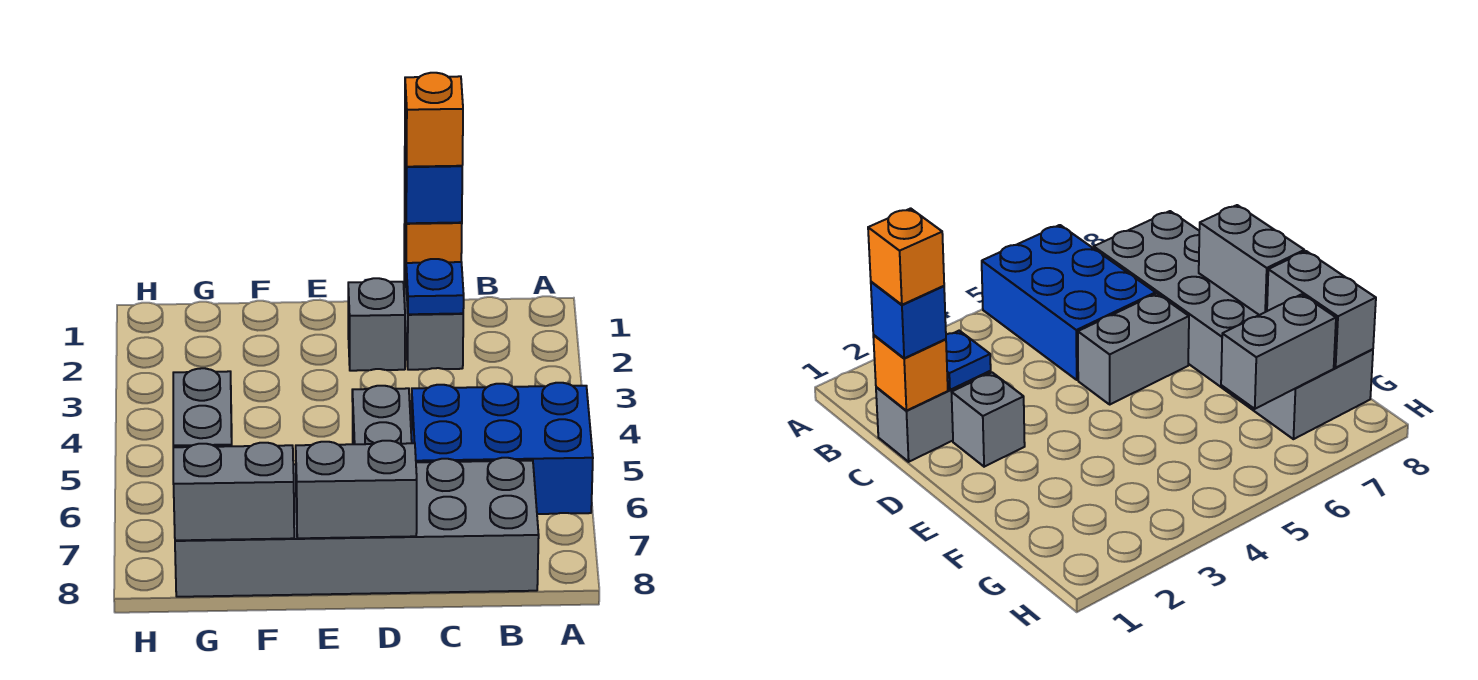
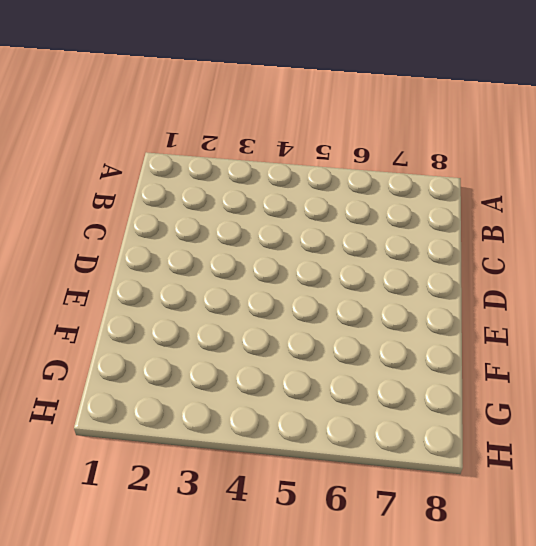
none -> blue 2x3 brick [411,383,593,514]
none -> grey 2x6 brick [175,458,539,597]
none -> grey 1x2 brick [404,249,463,370]

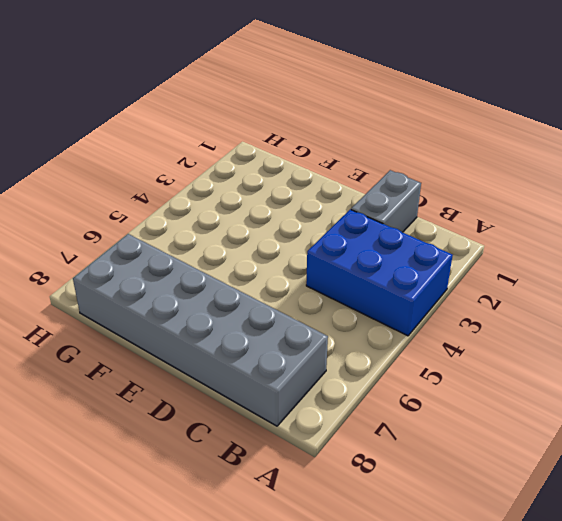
blue 2x3 brick [306,209,453,336] -> blue 2x3 brick moved to [411,383,593,514]
none -> grey 1x1 brick [348,278,405,371]
none -> grey 1x2 brick [352,386,412,444]
none -> orange 1x1 brick [404,207,462,268]

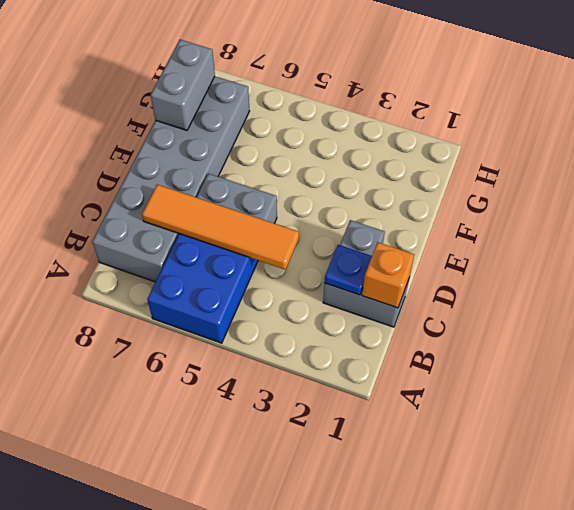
orange 1x4 tile [142,185,299,270] -> none
none -> grey 1x2 brick [296,441,417,538]
none -> grey 1x2 brick [173,368,232,447]
none -> blue 1x1 brick [405,146,462,223]

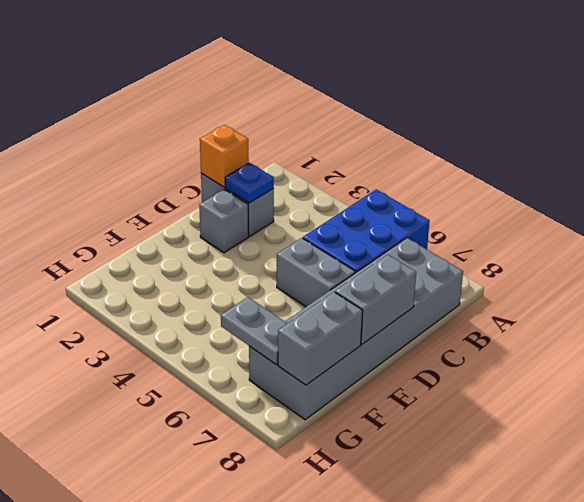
grey 1x2 plate [221,297,287,365] -> grey 1x2 brick [173,368,232,447]
none -> blue 1x1 brick [405,146,462,223]
none -> orange 1x1 brick [405,73,463,167]

